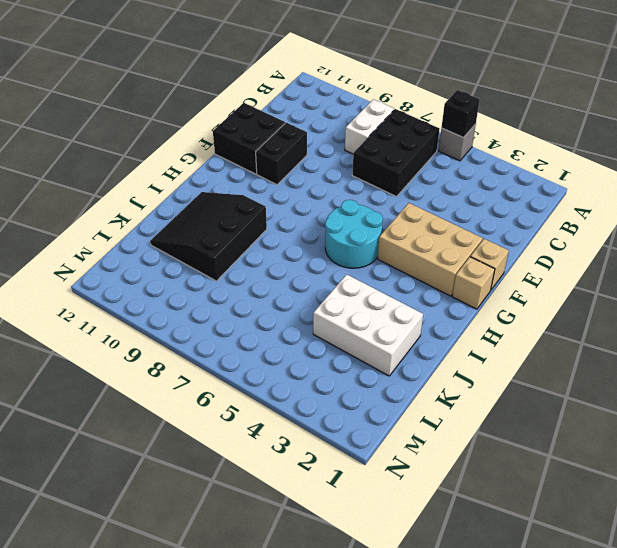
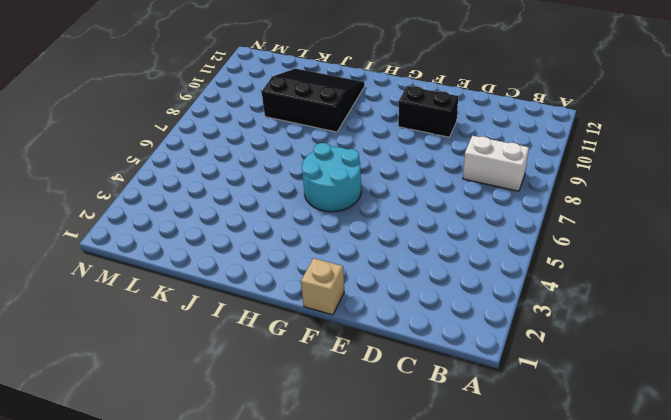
none -> grey 1x1 brick [438,124,476,161]
none -> black 2x3 brick [352,109,439,197]
none -> black 2x2 brick [213,103,285,174]

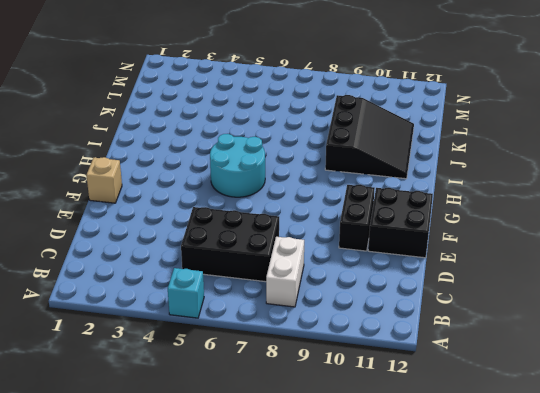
cyan 1x1 brick [168,268,204,318] -> grey 1x1 brick [438,124,476,161]
black 2x3 brick [181,207,279,282] -> black 2x3 brick turned to [352,109,439,197]
none -> tan 2x3 brick [378,203,483,296]
none -> tan 1x1 brick [452,257,495,309]
none -> white 2x3 brick [313,274,423,376]

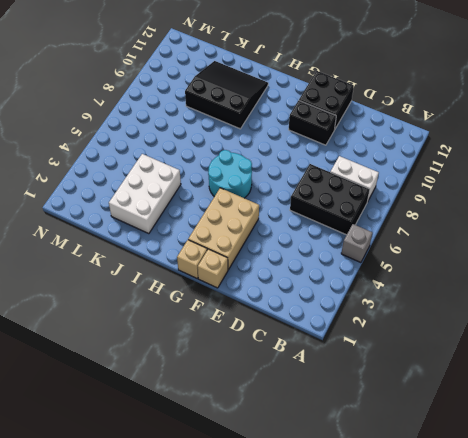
none -> black 1x1 brick [441,90,480,138]

